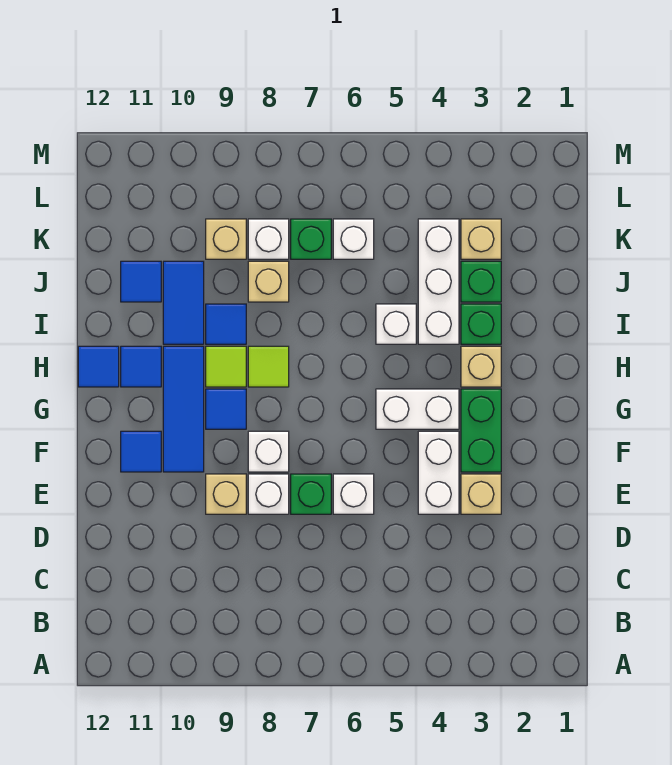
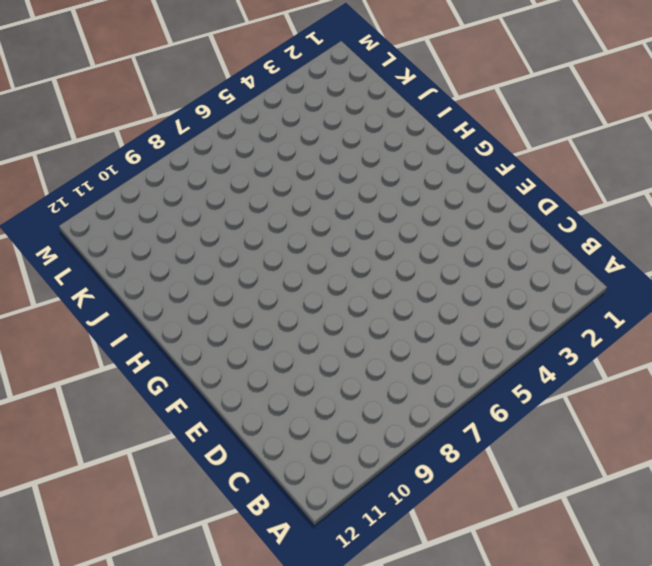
none -> tan 1x1 brick [461,474,501,514]
none -> white 1x2 brick [418,431,459,514]
none -> white 1x1 brick [333,474,374,514]
none -> green 1x1 brick [291,474,331,514]

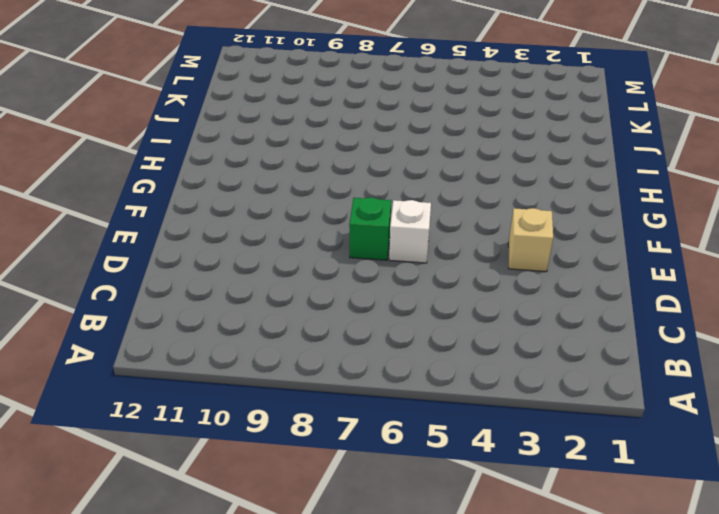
none -> white 1x2 brick [418,431,459,514]
none -> white 1x1 brick [248,474,289,514]
none -> tan 1x1 brick [206,474,246,514]
none -> green 1x2 brick [461,389,501,472]

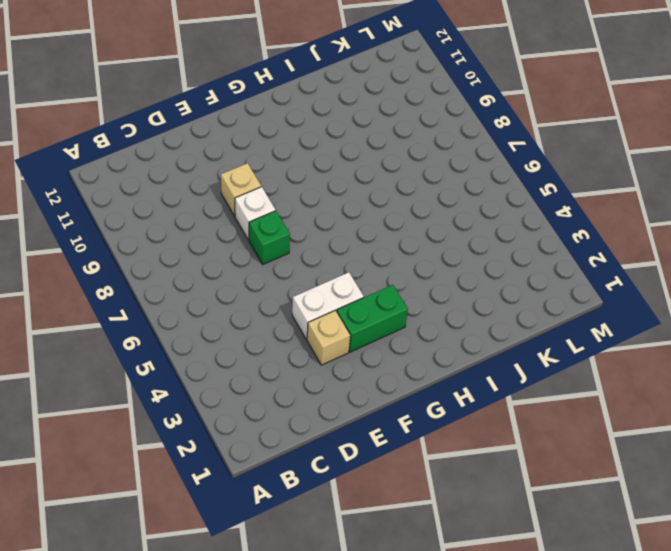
none -> white 1x1 brick [333,474,374,514]
none -> white 1x1 brick [248,431,289,472]
none -> blue 1x3 tile [163,346,204,472]
none -> blue 1x1 tile [121,431,161,472]

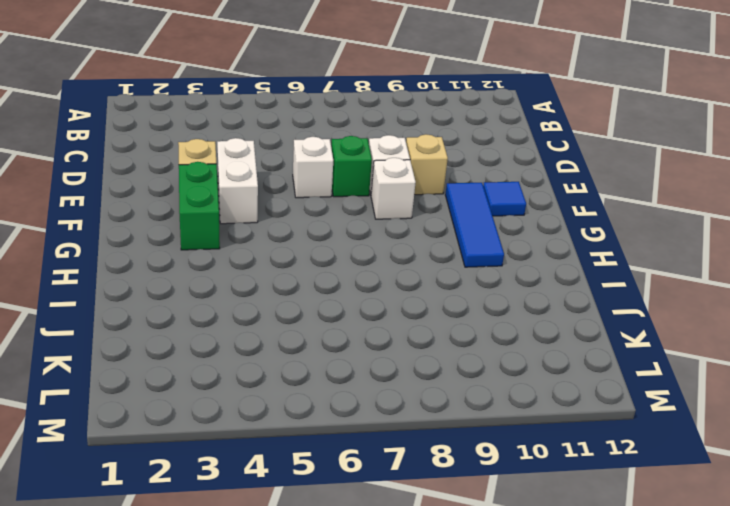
none -> white 1x2 brick [376,389,459,429]
none -> blue 1x1 tile [206,389,246,429]
none -> tan 1x1 brick [461,346,501,387]
none -> lime 1x1 tile [248,346,289,387]

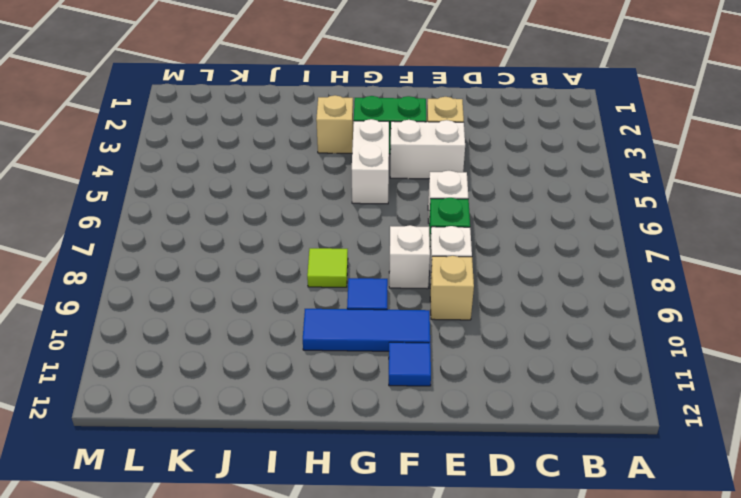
none -> lime 1x1 tile [206,346,246,387]
none -> blue 1x1 tile [121,346,161,387]
none -> blue 1x1 tile [78,346,119,387]
none -> green 1x1 brick [461,304,501,344]

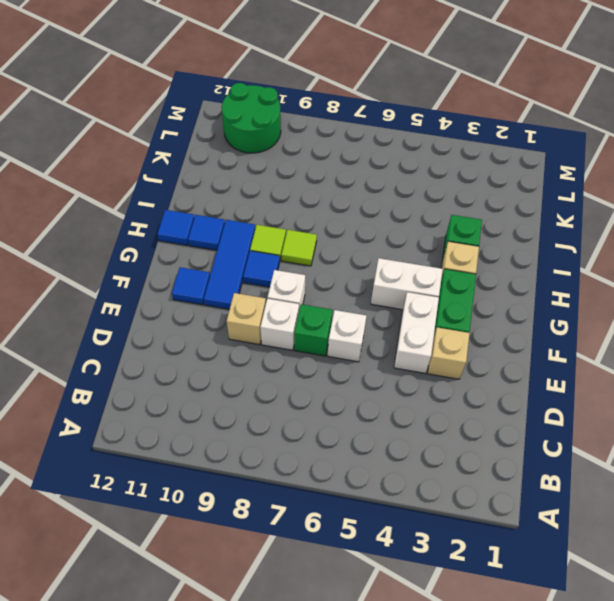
green 2x2 round brick [222,83,281,153] -> none
none -> white 1x3 brick [418,219,459,344]
none -> white 1x1 brick [376,304,416,344]
none -> blue 1x1 tile [206,304,246,344]
none -> blue 1x2 tile [163,261,204,344]

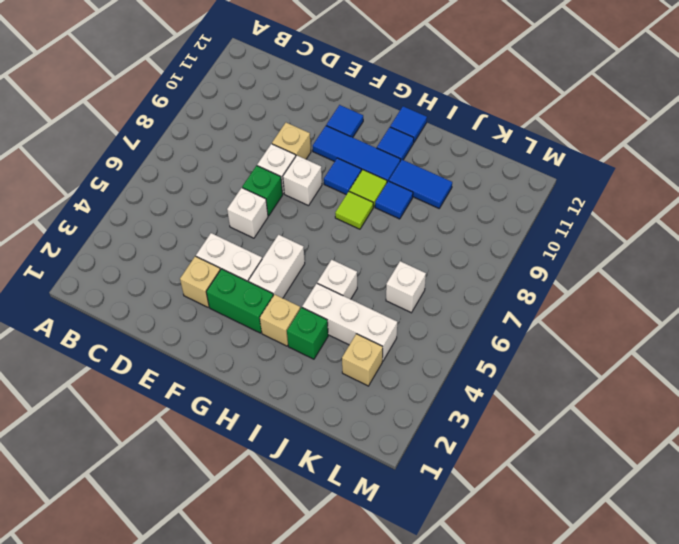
none -> green 1x1 brick [461,261,501,302]
none -> tan 1x1 brick [248,261,289,302]
none -> blue 1x1 tile [121,261,161,302]
none -> green 1x1 brick [291,219,331,259]

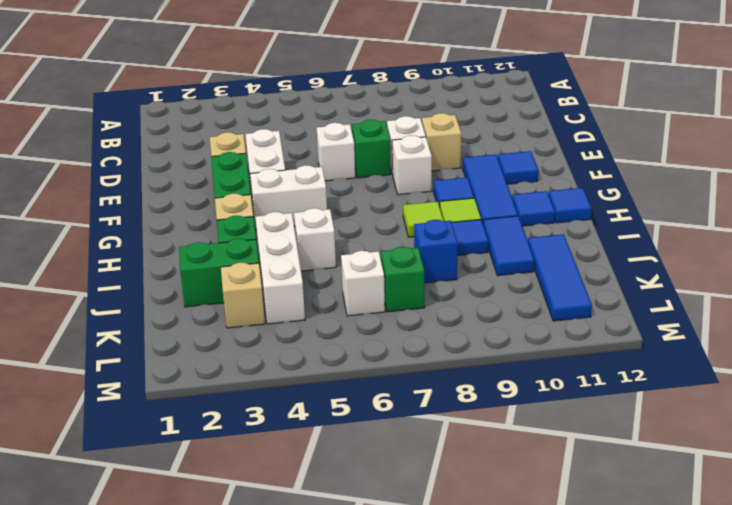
green 1x2 brick [179,239,259,307] -> green 1x1 brick [461,261,501,302]
blue 1x1 brick [414,220,457,283] -> tan 1x1 brick [248,261,289,302]
blue 1x3 tile [528,234,592,321] -> blue 1x1 tile [121,261,161,302]
none -> white 1x1 brick [248,219,289,259]
none -> tan 1x1 brick [206,219,246,259]

